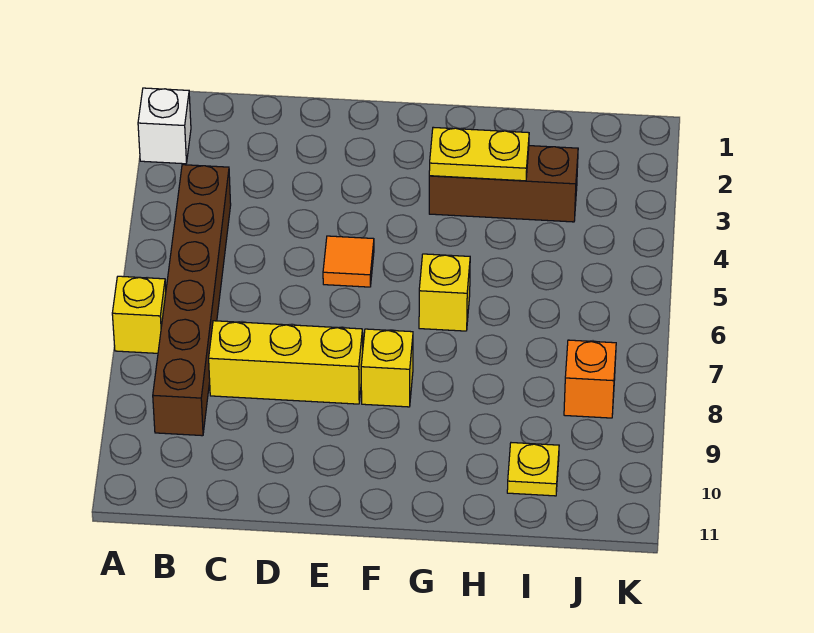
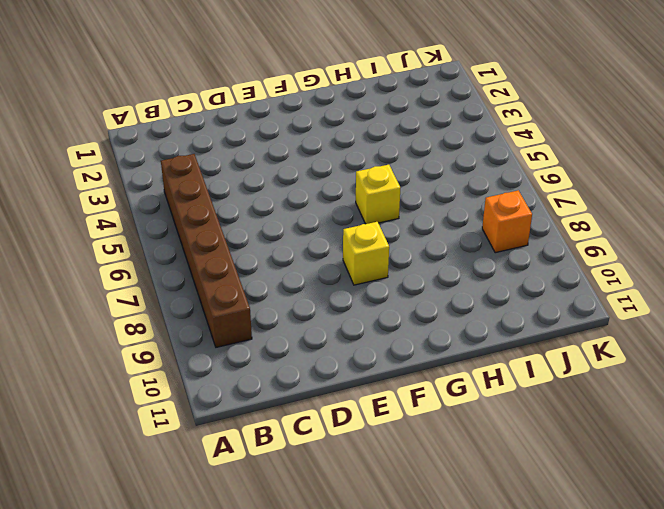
none -> white 1x1 brick [138,88,191,164]
none -> yellow 1x1 brick [112,276,166,353]

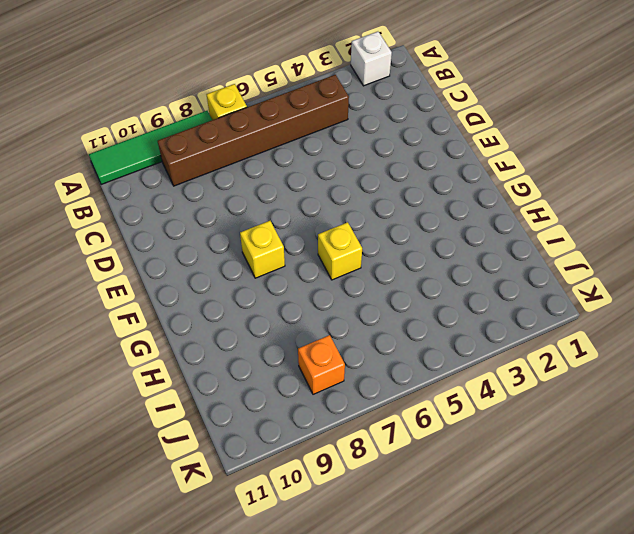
green 1x4 tile [89,111,212,185] -> none
none -> yellow 1x3 brick [209,321,363,404]
none -> orange 1x1 tile [323,236,374,287]

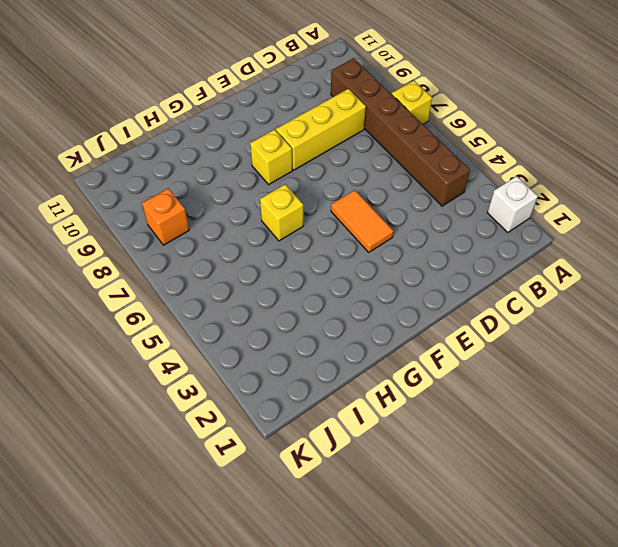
orange 1x2 tile [331,190,393,252] -> orange 1x1 tile [323,236,374,287]
none -> brown 1x3 brick [429,146,578,222]
none -> yellow 1x1 plate [507,443,559,496]

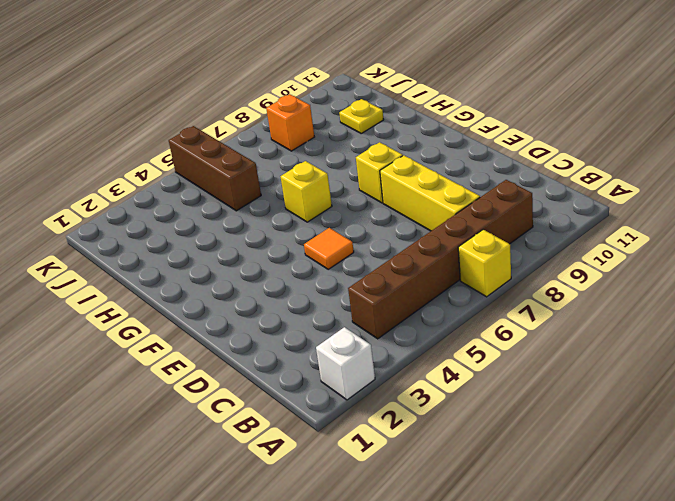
brown 1x3 brick [169,126,261,211] -> brown 1x3 brick moved to [429,146,578,222]
none -> yellow 1x2 plate [429,127,529,181]

